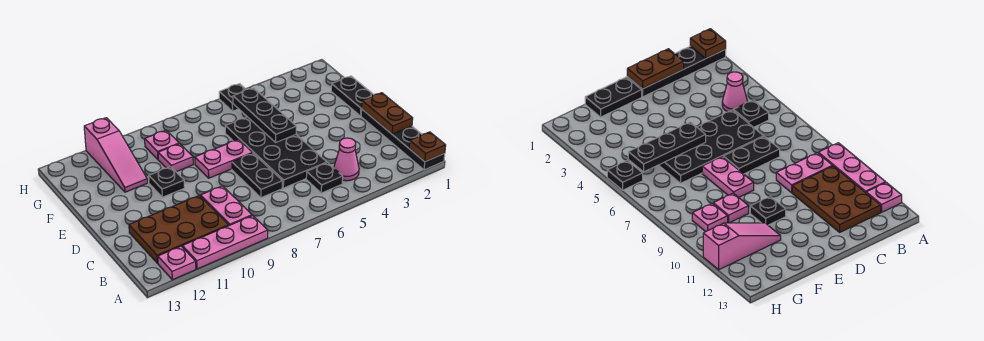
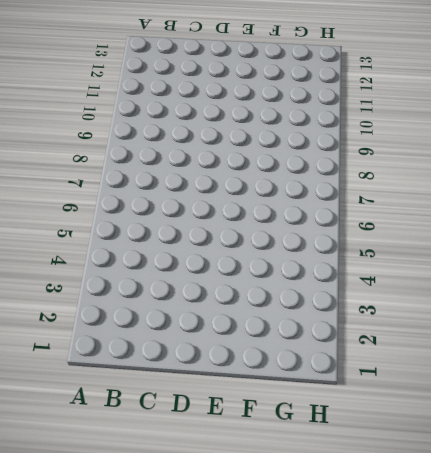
none -> black 1x4 plate [361,109,445,170]
none -> pink 1x3 plate [182,216,268,269]
none -> pink 1x1 plate [158,246,196,280]

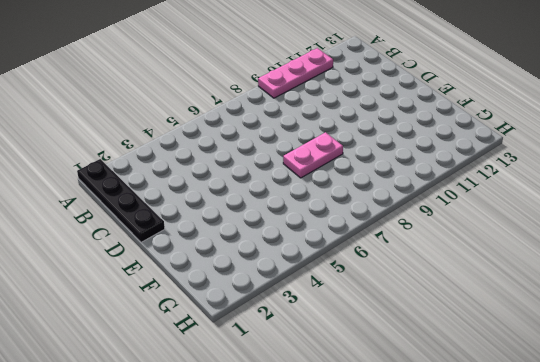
none -> pink 1x1 plate [158,246,196,280]
none -> pink 1x1 cone [334,138,359,181]
none -> black 1x1 plate [306,163,343,193]

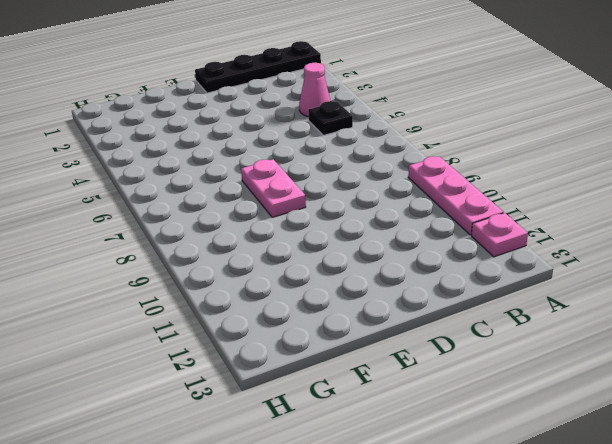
none -> pink 1x2 plate [201,186,252,225]
none -> brown 2x3 plate [129,195,229,263]
none -> black 2x4 plate [225,117,327,188]

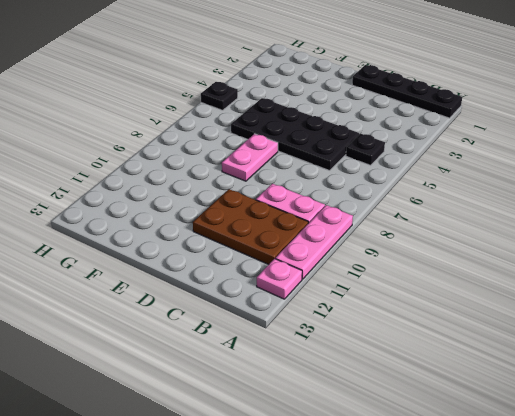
brown 2x3 plate [193,189,308,264] -> brown 2x3 plate turned to [129,195,229,263]
none -> pink 1x1 cone [334,138,359,181]
none -> black 1x2 plate [232,153,282,198]
none -> black 1x2 plate [331,76,374,116]

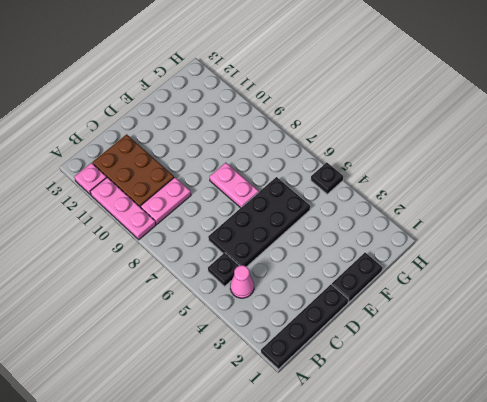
none -> black 1x2 plate [232,153,282,198]
none -> black 1x1 plate [149,167,185,197]
none -> pink 1x1 plate [158,144,193,172]

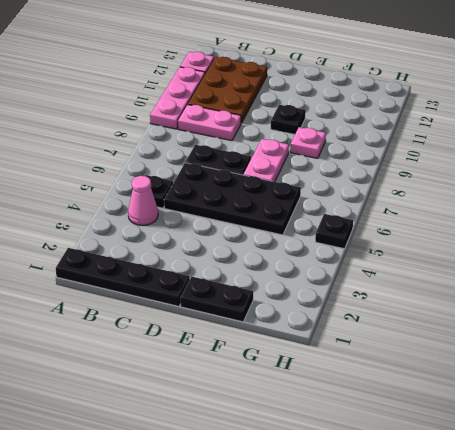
none -> pink 1x3 slope [84,118,147,192]
none -> pink 1x1 plate [145,130,179,159]
none -> brown 1x1 plate [409,132,446,161]

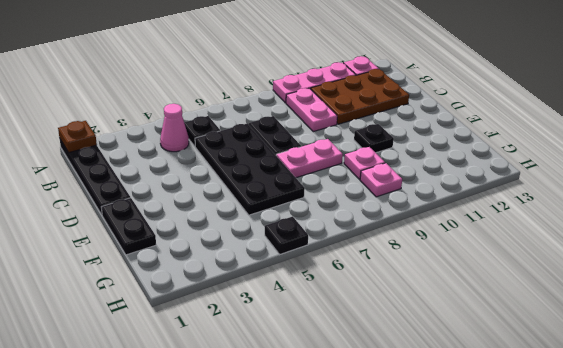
none -> pink 1x3 slope [84,118,147,192]
none -> brown 1x2 plate [362,93,413,134]
none -> black 1x3 plate [233,88,297,142]

